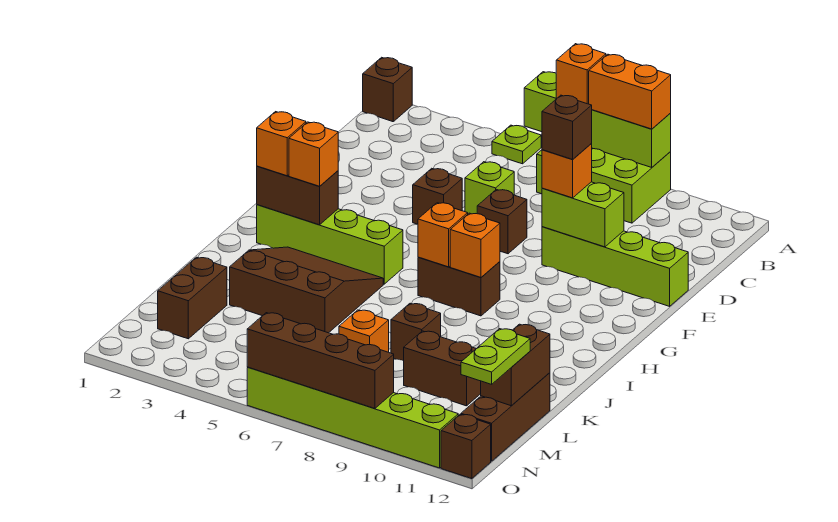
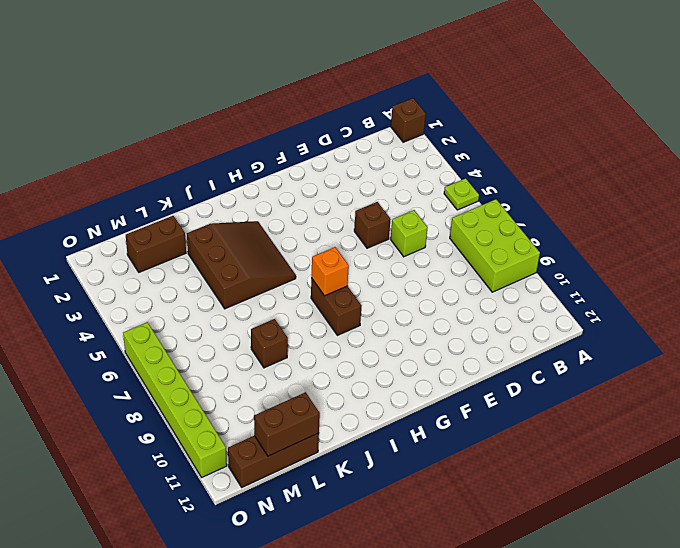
none -> brown 1x1 brick [477,189,527,254]
none -> lime 1x4 brick [542,227,688,306]
none -> lime 1x4 brick [257,205,403,284]
none -> orange 1x1 brick [339,310,389,352]

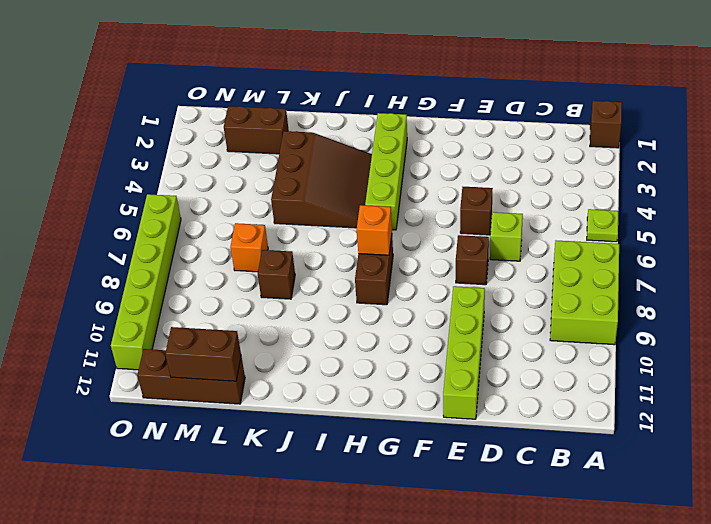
none -> brown 1x2 brick [404,331,481,406]
none -> brown 1x1 brick [441,414,491,479]
none -> lime 1x4 brick [524,72,671,167]
none -> lime 1x2 brick [542,182,624,247]

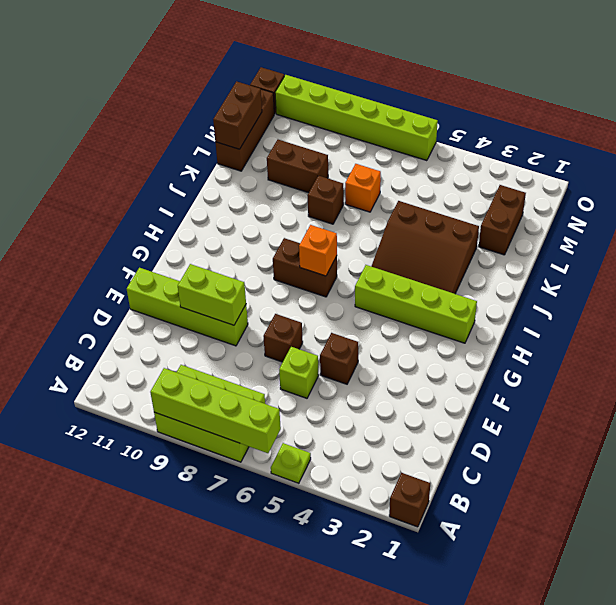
none -> brown 1x2 brick [257,166,338,225]
none -> orange 1x1 brick [450,213,500,278]
none -> brown 1x4 brick [247,313,394,408]
none -> orange 1x1 brick [556,44,606,104]

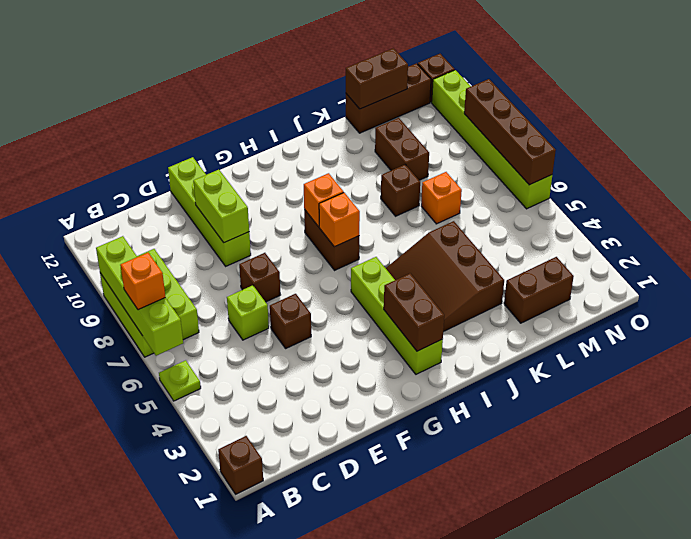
none -> orange 1x2 brick [589,54,671,129]
none -> orange 1x1 brick [542,144,592,198]
none -> orange 1x1 brick [257,112,306,176]
none -> orange 1x1 brick [289,122,338,186]

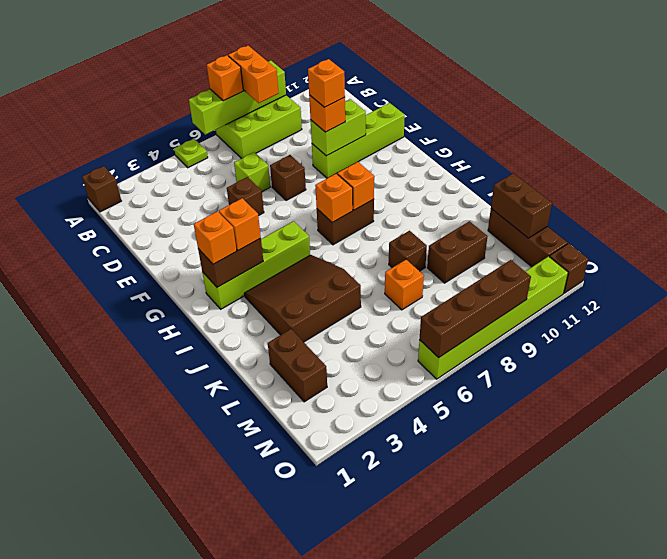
orange 1x2 brick [228,46,279,103] -> orange 1x2 brick turned to [589,54,671,129]
orange 1x1 brick [308,59,345,107] -> brown 1x1 brick [542,95,592,160]
none -> lime 1x2 plate [461,329,530,384]

